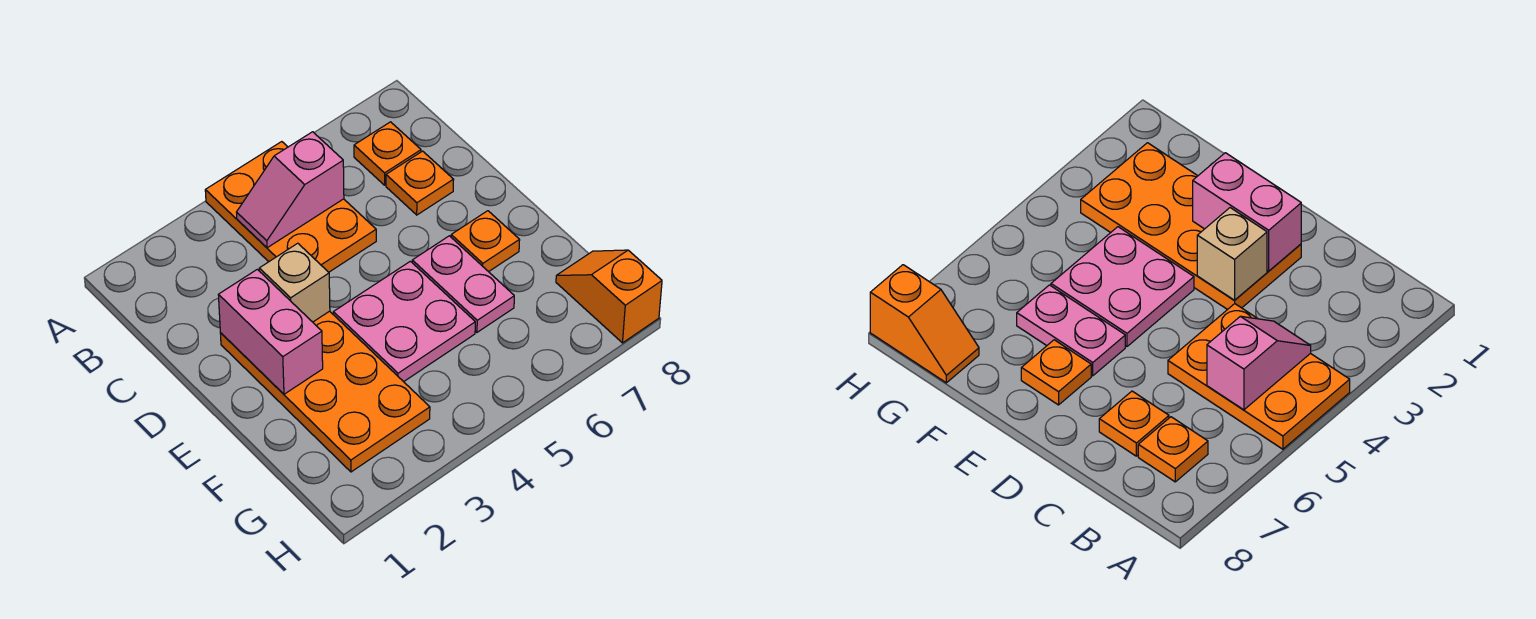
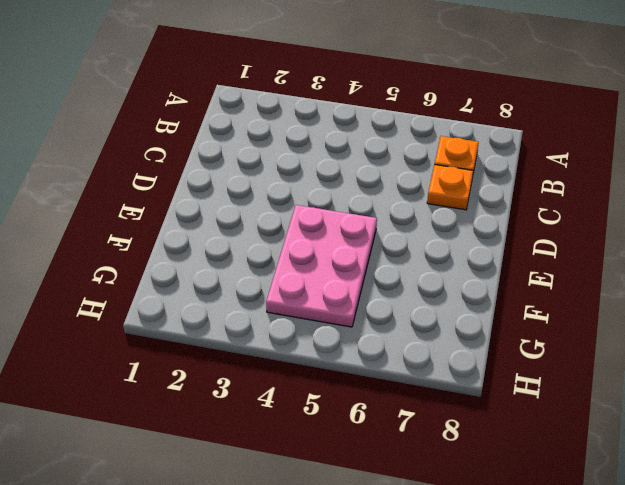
pink 2x3 plate [266,205,377,327] -> pink 2x2 plate [333,261,475,382]
none -> orange 2x3 plate [205,142,376,272]
none -> orange 2x4 plate [220,311,430,472]

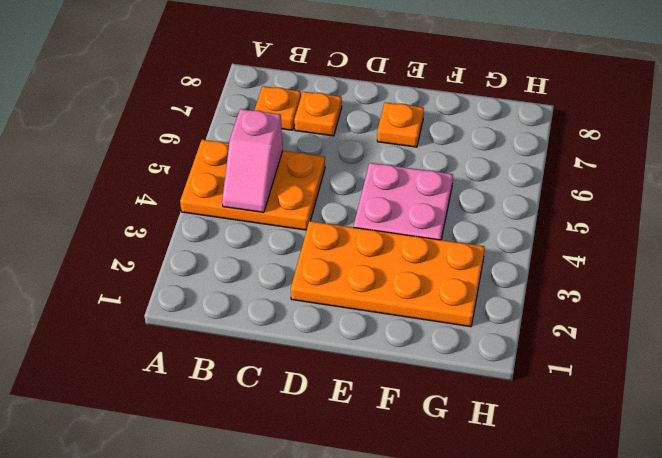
none -> pink 1x2 plate [412,236,514,332]
none -> orange 1x2 slope [556,250,662,343]

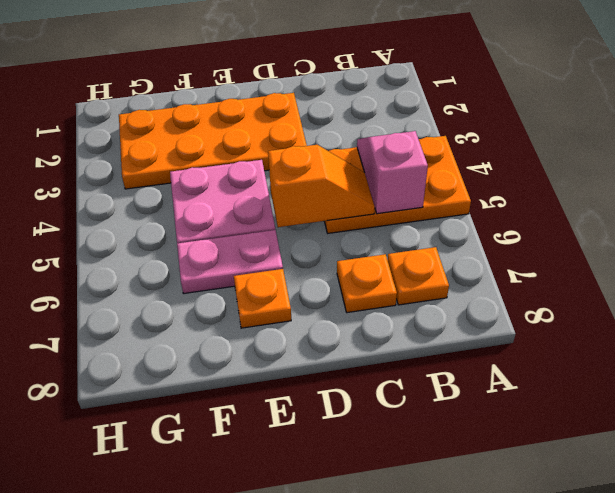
orange 1x2 slope [268,145,375,227] -> orange 1x2 slope moved to [556,250,662,343]
none -> pink 1x2 brick [219,269,323,394]
none -> tan 1x1 brick [259,243,330,322]

